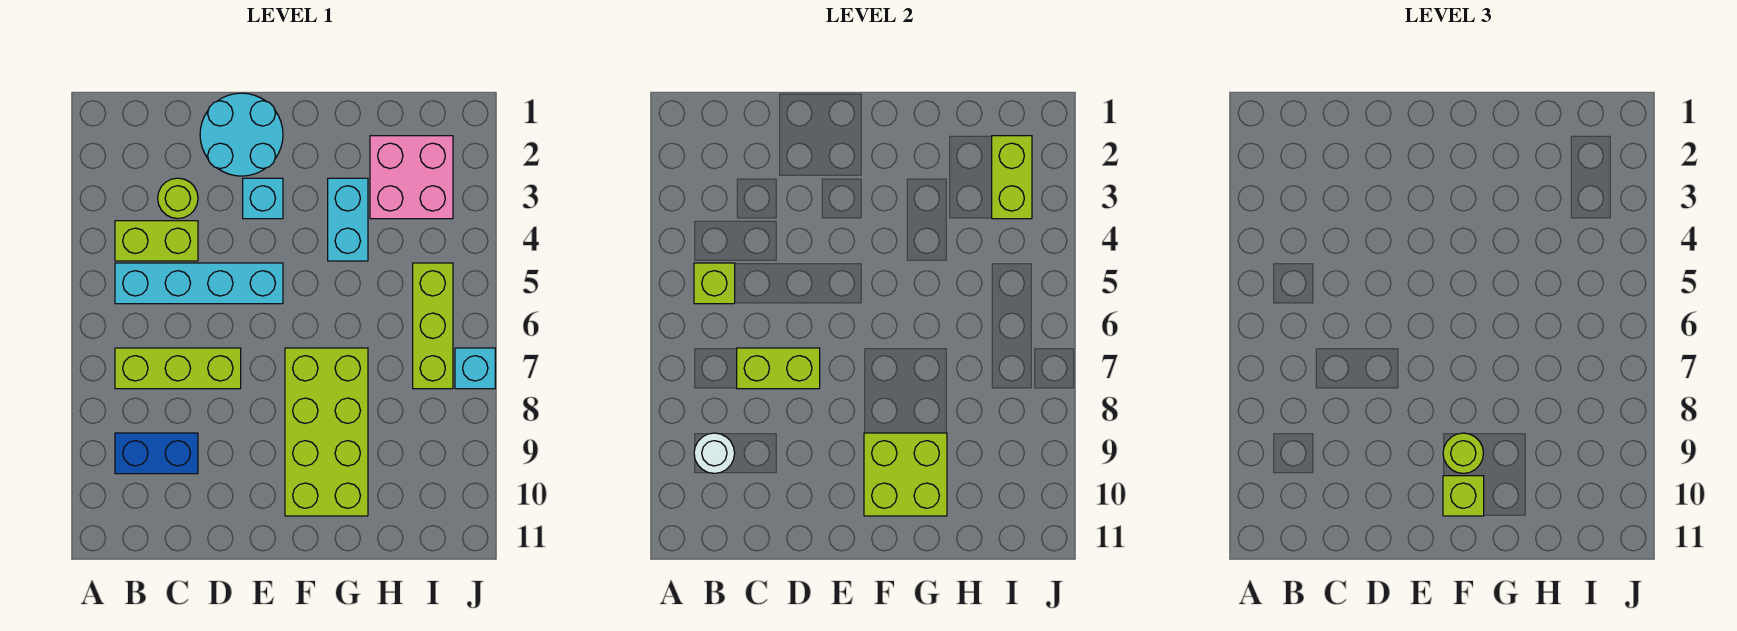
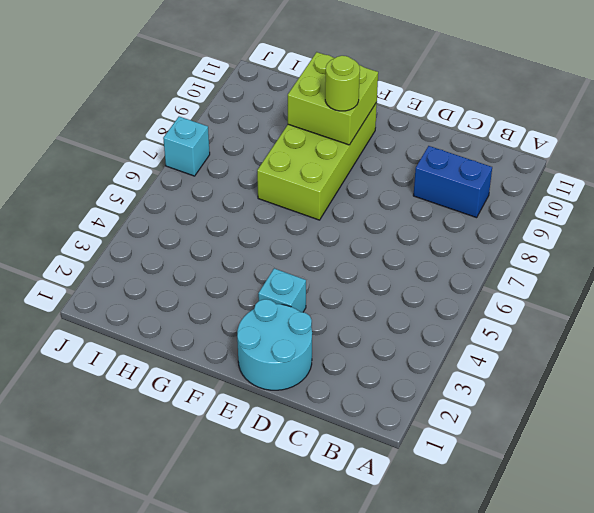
none -> lime 1x2 brick [115,221,198,261]
none -> cyan 1x4 brick [115,263,283,304]
none -> lime 1x3 brick [115,348,241,389]

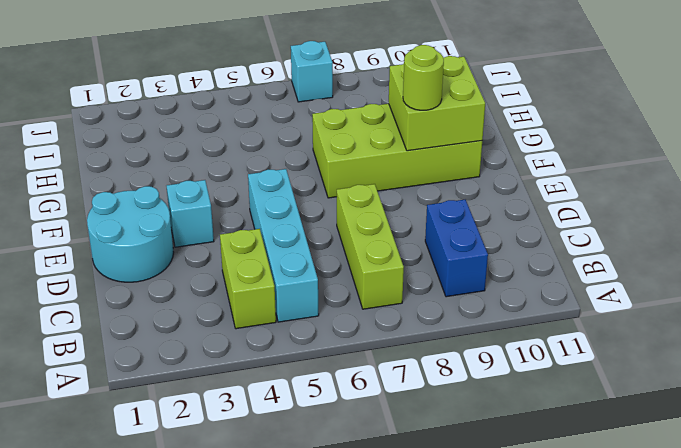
none -> lime 1x1 round brick [158,178,198,219]
none -> cyan 1x2 brick [328,178,368,261]
none -> pink 2x2 brick [370,136,453,219]

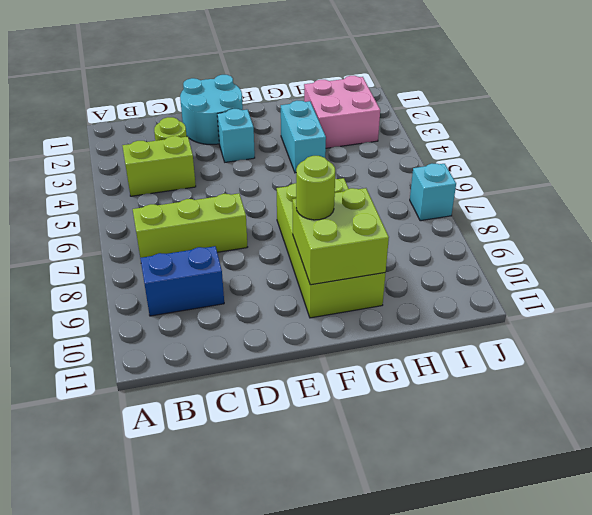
none -> cyan 1x4 brick [115,263,283,304]
none -> lime 1x3 brick [413,263,453,389]
none -> lime 1x1 brick [694,263,735,304]

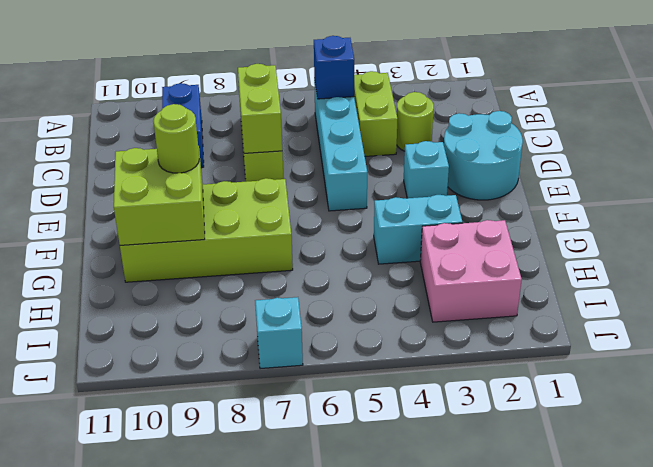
blue 1x1 brick [314,36,354,99] -> lime 1x1 brick [694,263,735,304]
none -> lime 1x3 brick [413,263,453,389]
none -> white 1x1 round brick [694,433,735,473]
none -> lime 1x2 brick [992,136,1032,219]

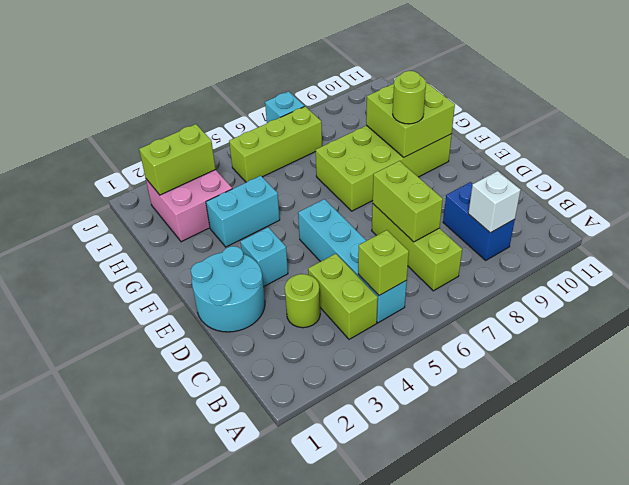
white 1x1 brick [468,171,521,233] -> white 1x1 round brick [694,433,735,473]
none -> lime 1x1 brick [1443,476,1484,516]

